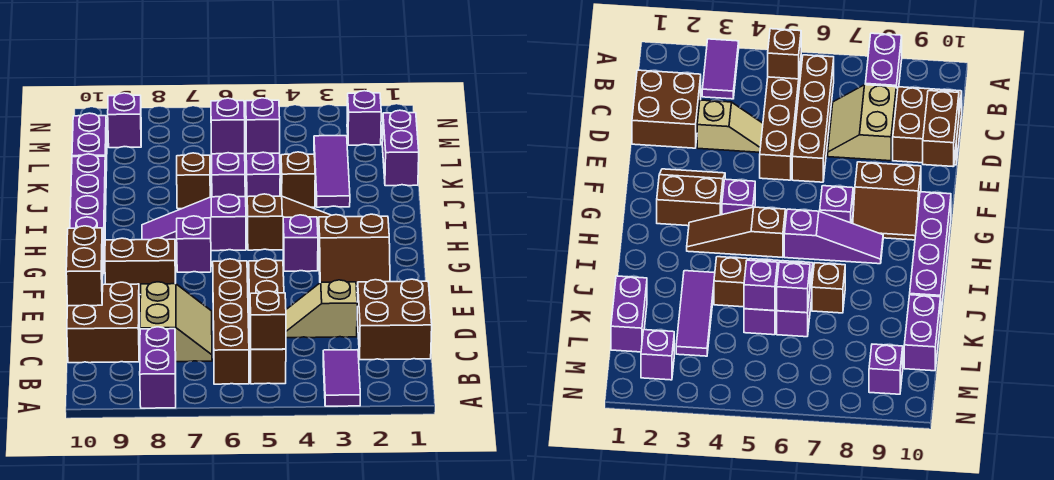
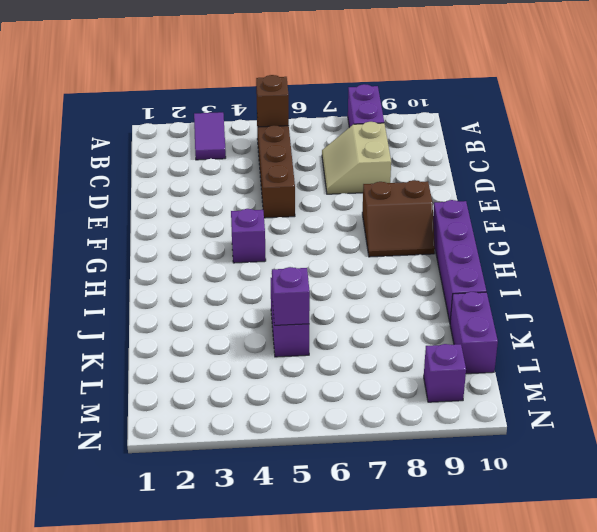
none -> brown 1x4 brick [213,259,249,384]
none -> brown 2x2 brick [357,279,432,360]
none -> brown 2x2 brick [67,282,140,363]

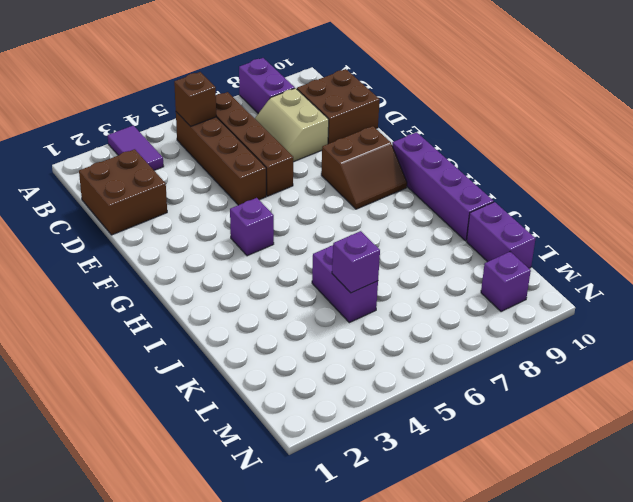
none -> tan 1x2 slope [286,280,357,338]
none -> brown 2x2 slope [318,214,390,293]
none -> purple 1x1 brick [177,216,211,272]

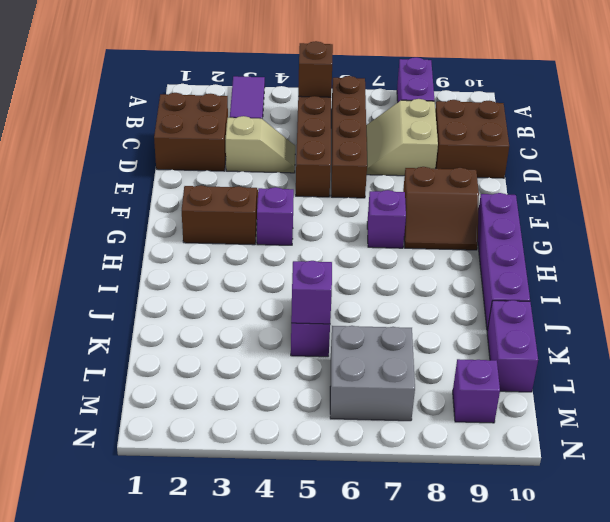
grey 2x2 brick [330,326,415,421] -> none
none -> brown 1x3 slope [247,194,331,250]
none -> purple 1x3 slope [142,194,246,251]
none -> purple 1x3 tile [314,136,350,207]

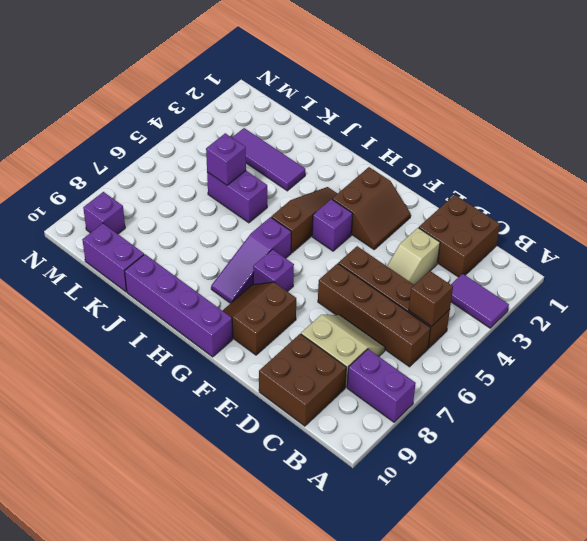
none -> brown 1x1 brick [281,152,315,207]
none -> purple 1x2 brick [211,153,245,197]
none -> brown 1x1 brick [177,153,210,209]

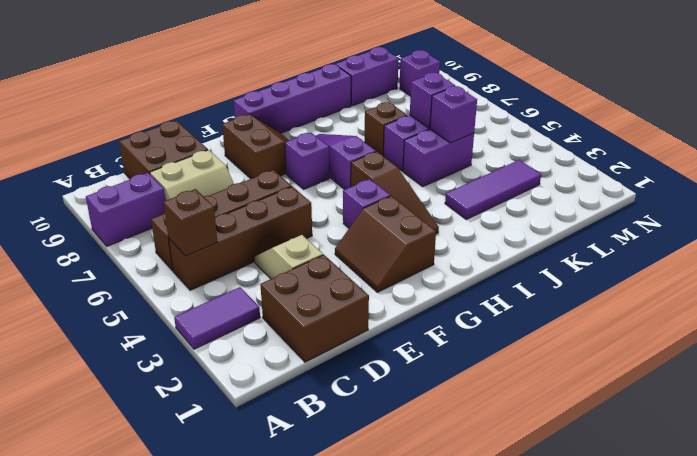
none -> brown 1x1 brick [281,152,315,207]
none -> purple 1x2 brick [382,110,419,186]
none -> purple 1x1 brick [347,91,381,145]

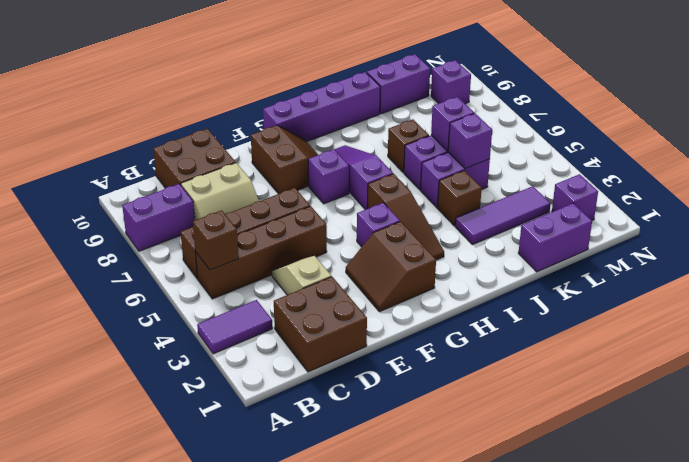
none -> brown 1x2 brick [66,226,103,306]

